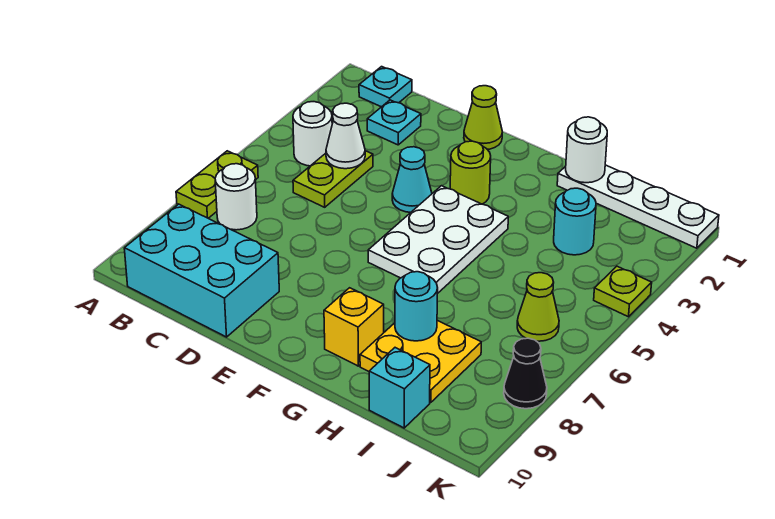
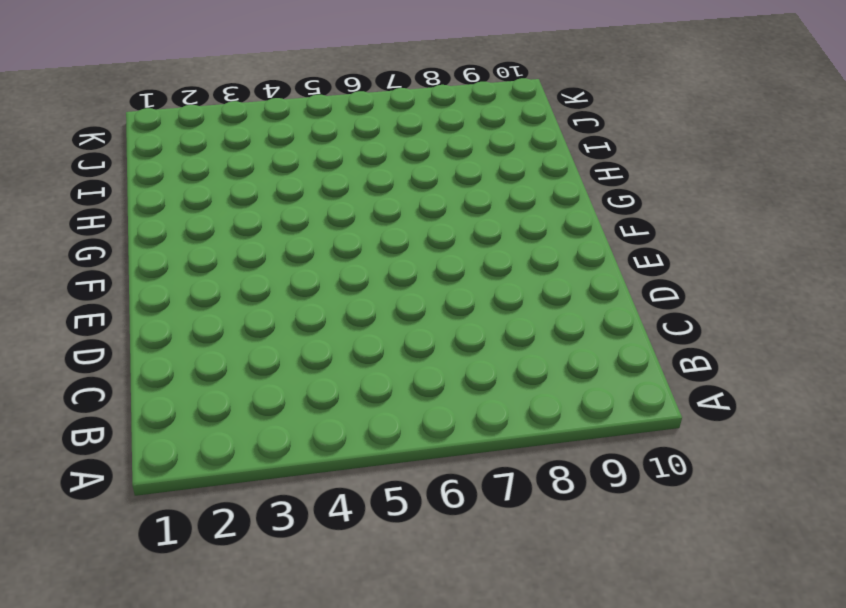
none -> lime 1x2 plate [176,151,258,218]
none -> cyan 1x1 plate [359,67,412,107]
none -> white 1x1 round brick [293,102,332,166]

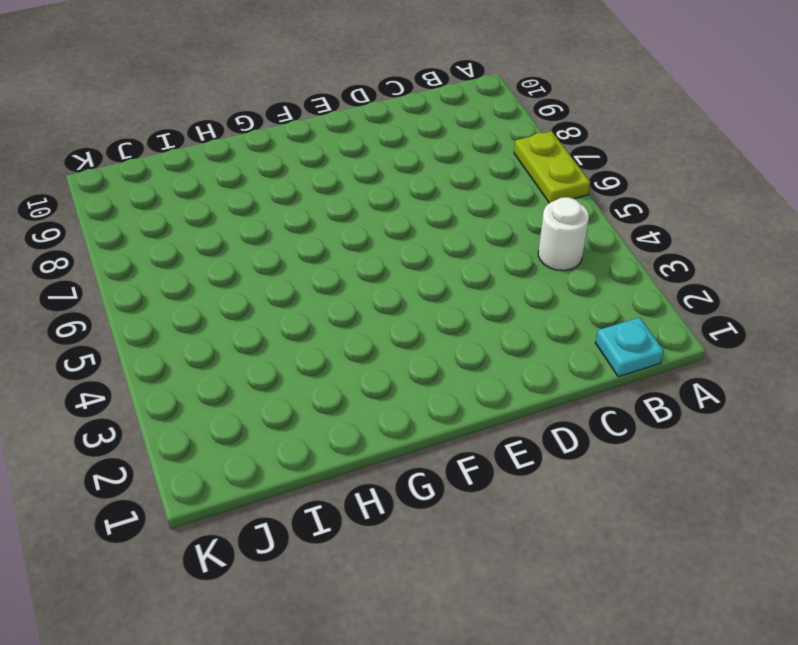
none -> white 1x1 round brick [215,164,257,230]
none -> cyan 2x3 brick [124,204,279,337]
none -> cyan 1x1 plate [367,100,421,145]

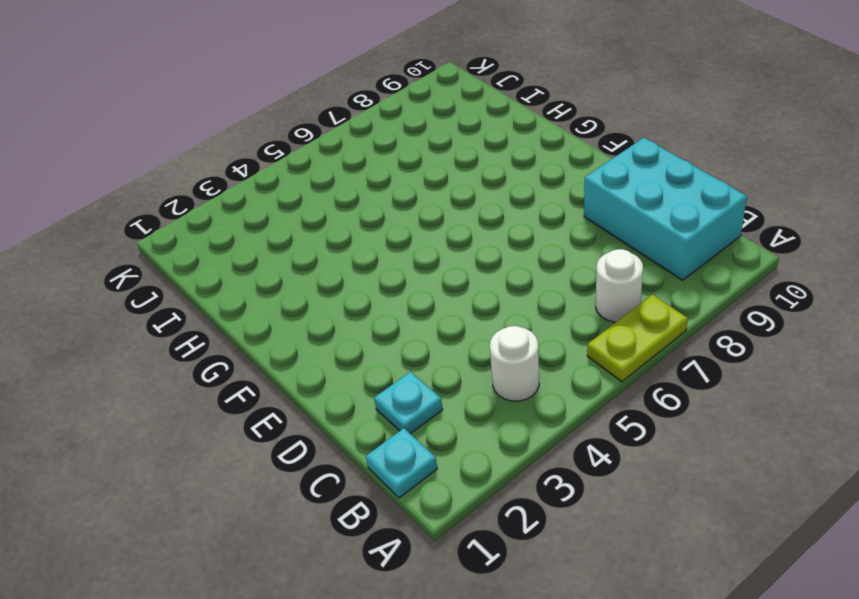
none -> lime 1x2 plate [293,151,373,207]
none -> lime 1x1 cone [464,86,502,149]
none -> cyan 1x1 cone [392,147,432,212]

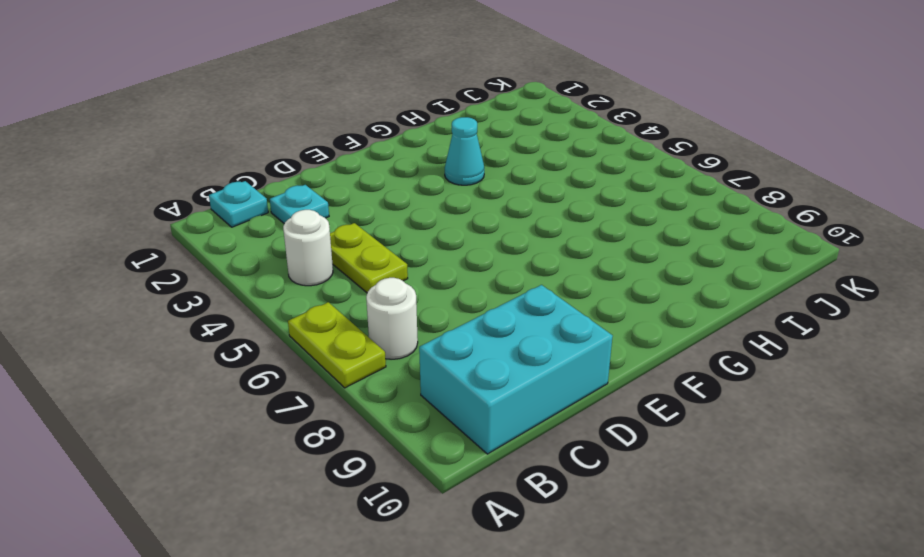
cyan 1x1 cone [445,117,484,185] -> cyan 1x1 cone moved to [392,147,432,212]
none -> lime 1x1 cone [464,86,502,149]
none -> lime 1x1 round brick [450,141,491,204]
none -> white 2x3 plate [368,186,508,293]

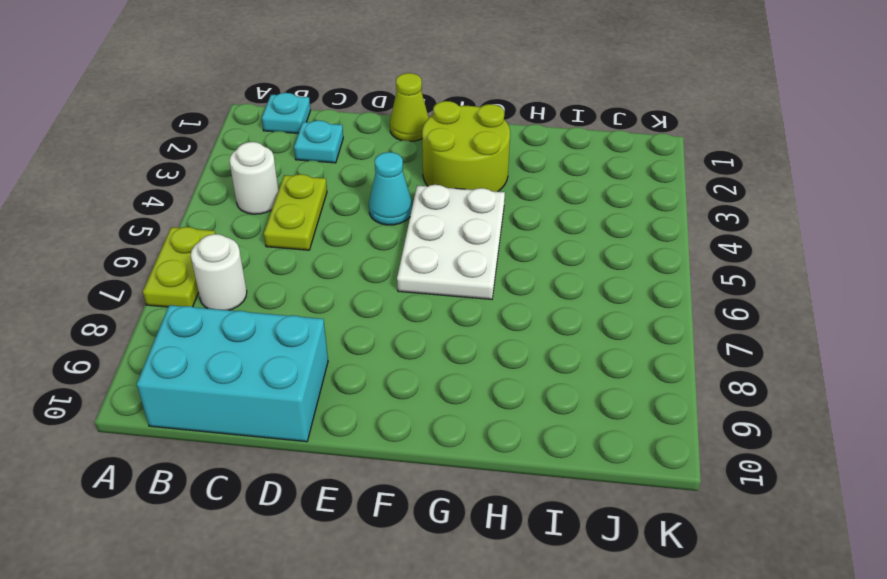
lime 2x2 round brick [422,101,510,192] -> lime 1x1 round brick [450,141,491,204]
none -> yellow 1x1 brick [324,288,384,366]
none -> white 1x4 plate [557,165,719,248]
none -> yellow 2x2 plate [360,320,481,402]

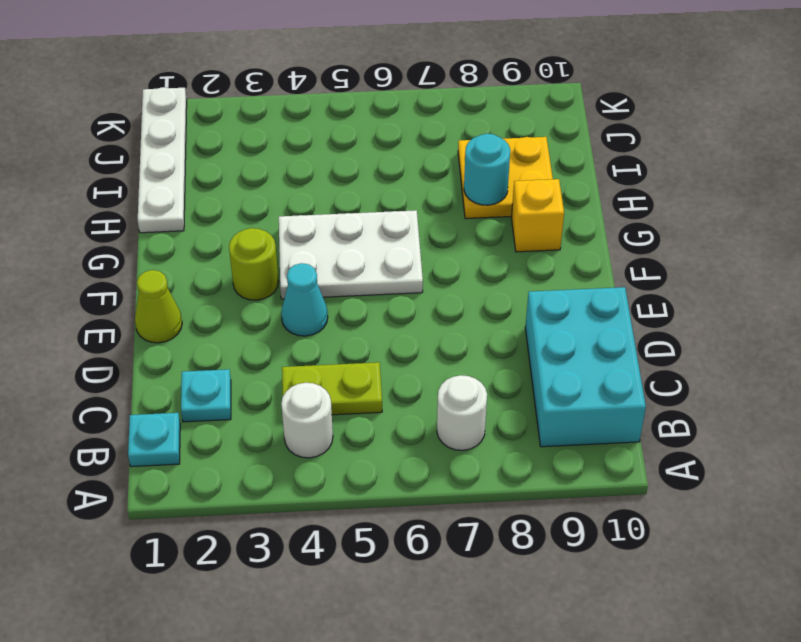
none -> lime 1x2 plate [176,151,258,218]
none -> cyan 1x1 round brick [554,188,596,255]
none -> cyan 1x1 brick [369,348,430,428]

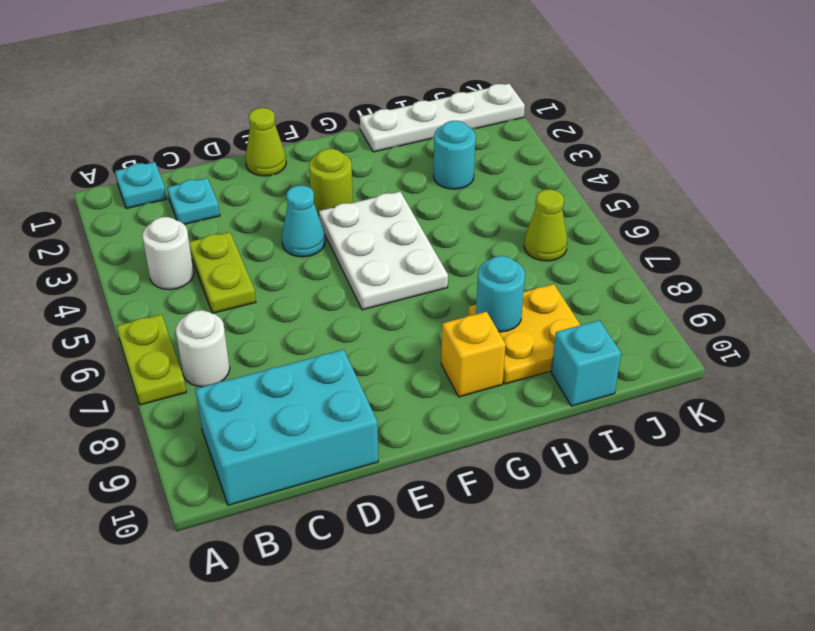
none -> lime 1x1 plate [594,266,652,317]
none -> black 1x1 cone [504,338,547,409]
none -> white 1x1 cone [326,103,365,169]

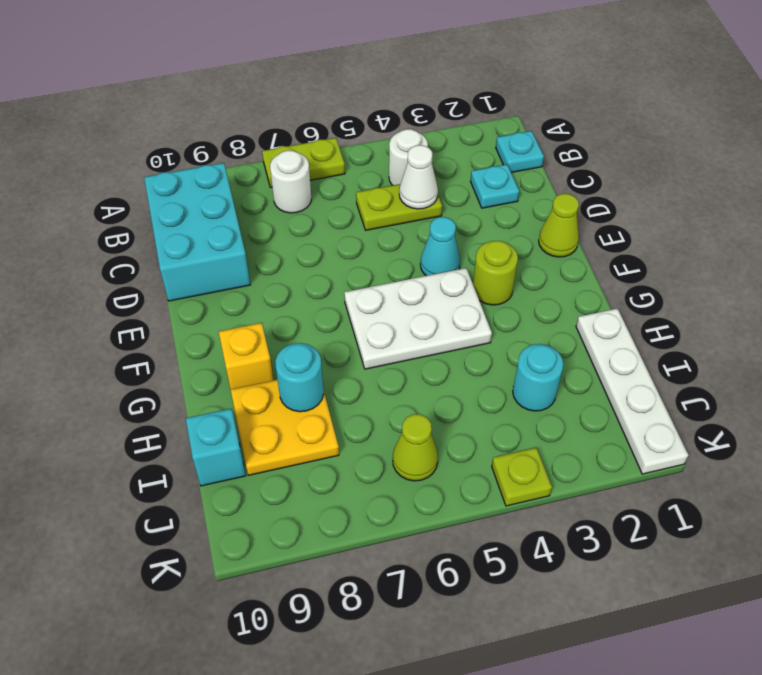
none -> black 1x1 cone [504,338,547,409]
none -> white 1x1 round brick [566,117,607,183]

